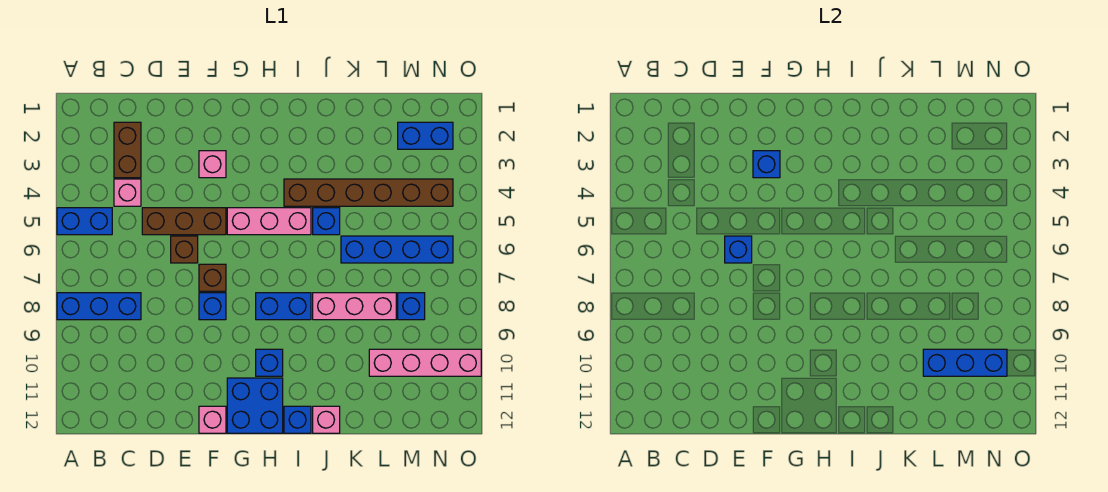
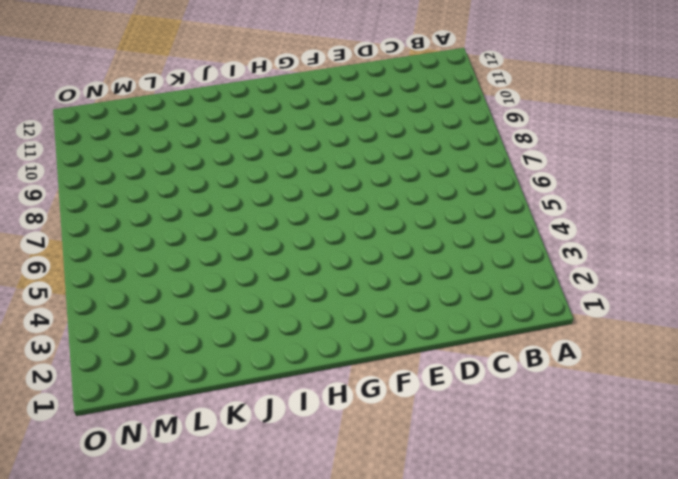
none -> blue 1x2 brick [57,208,112,235]
none -> blue 1x3 brick [57,293,141,320]
none -> brown 1x2 brick [114,122,141,178]

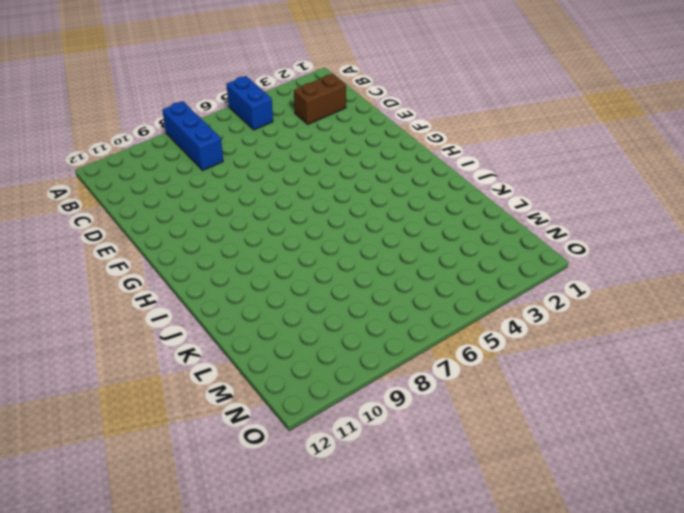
none -> pink 1x1 brick [114,179,141,206]
none -> brown 1x3 brick [142,208,226,235]
none -> brown 1x1 brick [171,236,198,263]

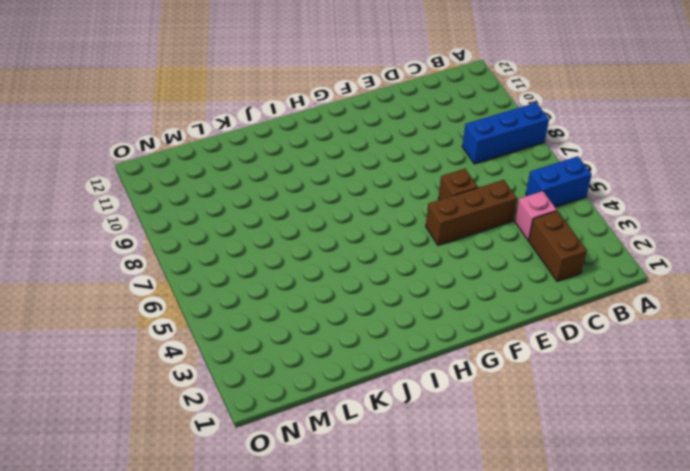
none -> pink 1x1 brick [199,151,226,178]
none -> brown 1x1 brick [199,264,226,291]
none -> blue 1x1 brick [199,293,226,320]

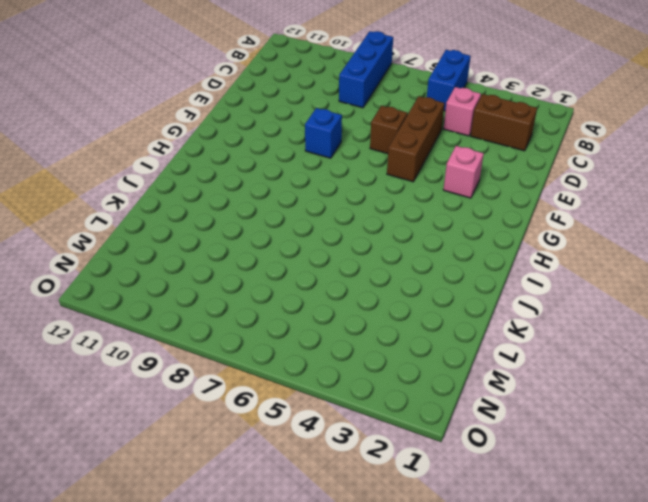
none -> brown 1x1 brick [199,264,226,291]
none -> pink 1x1 brick [199,406,226,433]
none -> pink 1x3 brick [227,208,311,235]

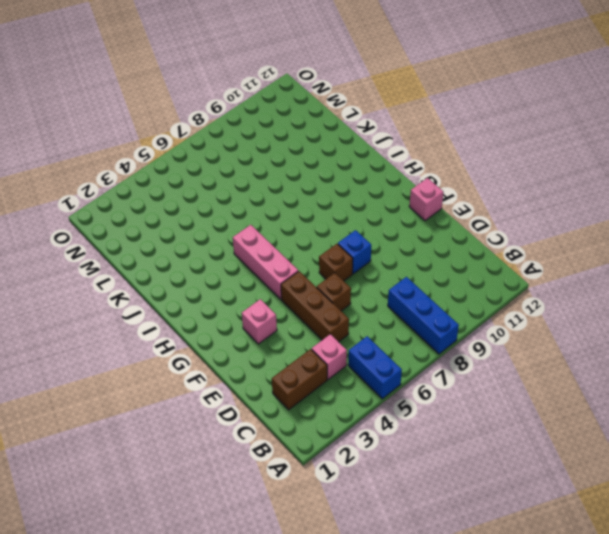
none -> blue 2x2 brick [227,378,283,433]
none -> blue 1x2 brick [256,293,311,320]
none -> blue 1x1 brick [256,349,283,376]

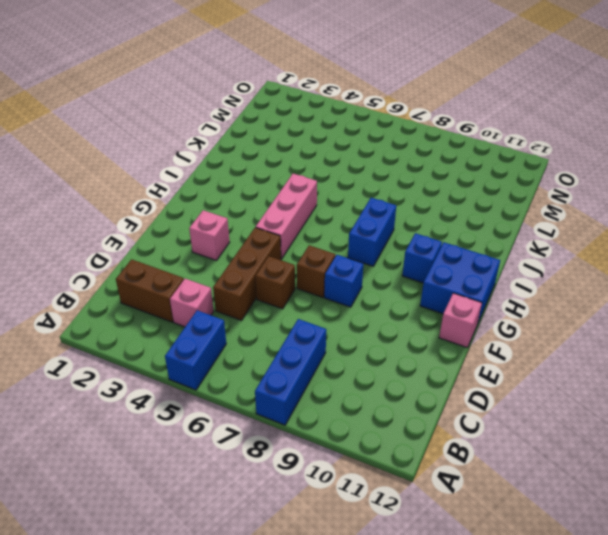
none -> brown 1x6 brick [284,179,453,206]
none -> blue 1x1 brick [284,406,311,433]
none -> blue 1x1 brick [313,208,340,235]

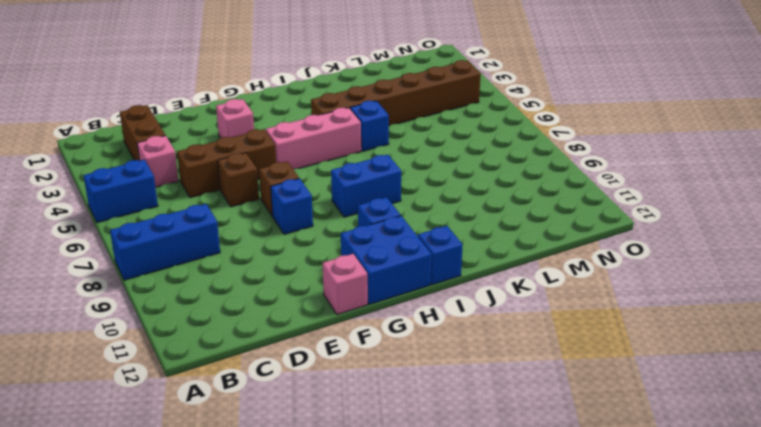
none -> pink 1x3 brick [313,293,396,320]
none -> pink 1x1 brick [313,406,340,433]
none -> blue 1x4 brick [341,236,453,263]

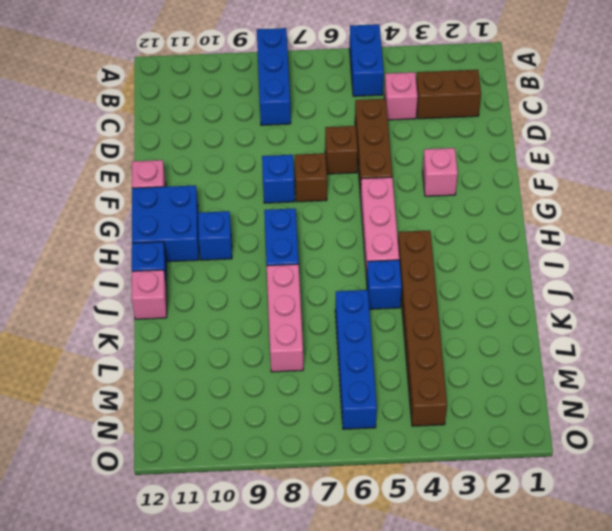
none -> pink 1x4 brick [369,349,481,376]
none -> blue 1x2 brick [398,122,453,149]
none -> blue 1x1 brick [398,293,425,320]

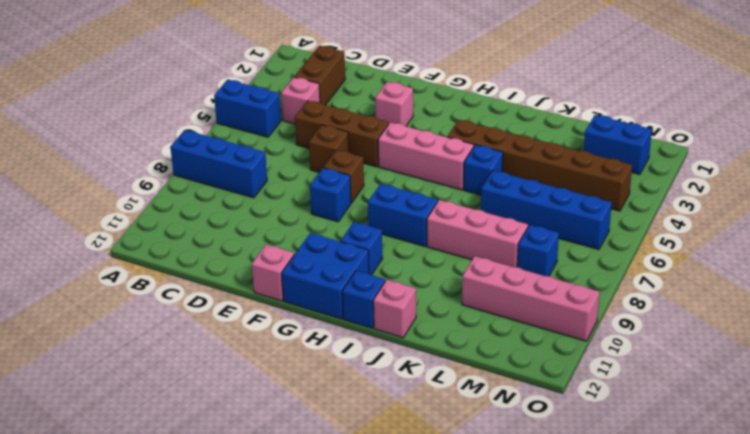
none -> blue 1x1 brick [725,236,752,263]
none -> blue 1x1 brick [753,151,780,178]
none -> blue 1x3 brick [923,349,1007,376]

